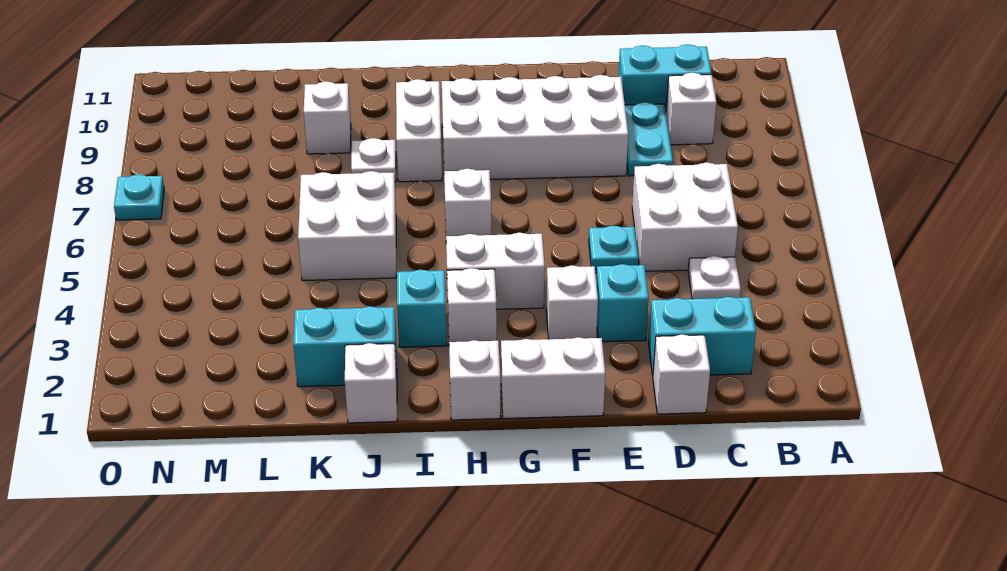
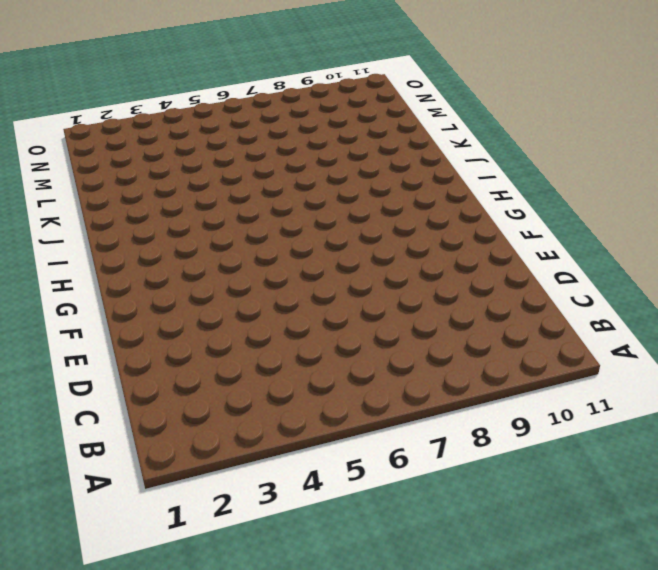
none -> cyan 1x2 brick [649,297,756,375]
none -> white 1x1 plate [688,256,741,299]
none -> white 2x2 brick [632,162,738,271]

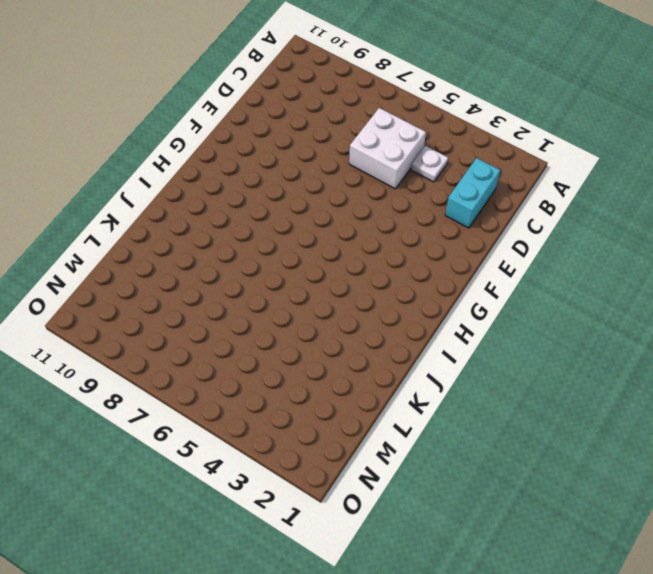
none -> white 1x1 brick [666,73,716,145]
none -> cyan 1x2 brick [619,44,711,110]
none -> white 1x1 brick [653,335,710,414]

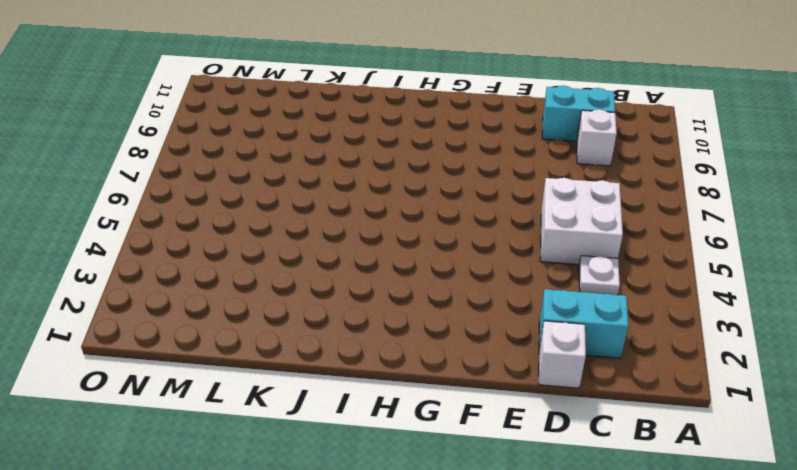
none -> cyan 1x2 plate [625,102,673,176]
none -> cyan 1x1 brick [596,264,649,342]
none -> cyan 1x1 plate [589,226,638,273]

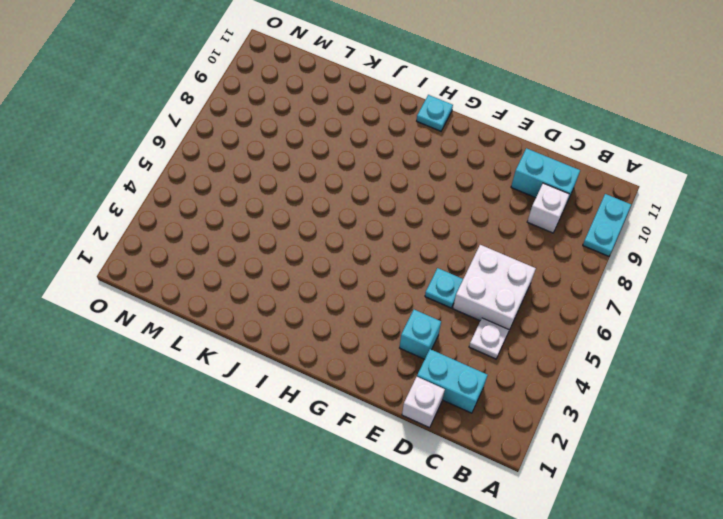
cyan 1x2 plate [583,194,631,256] -> cyan 1x2 plate moved to [625,102,673,176]
cyan 1x1 plate [417,95,453,131] -> cyan 1x1 plate moved to [114,174,164,220]
none -> white 2x4 brick [442,75,628,179]
none -> white 1x2 brick [501,337,605,419]
none -> white 1x1 brick [546,265,598,339]

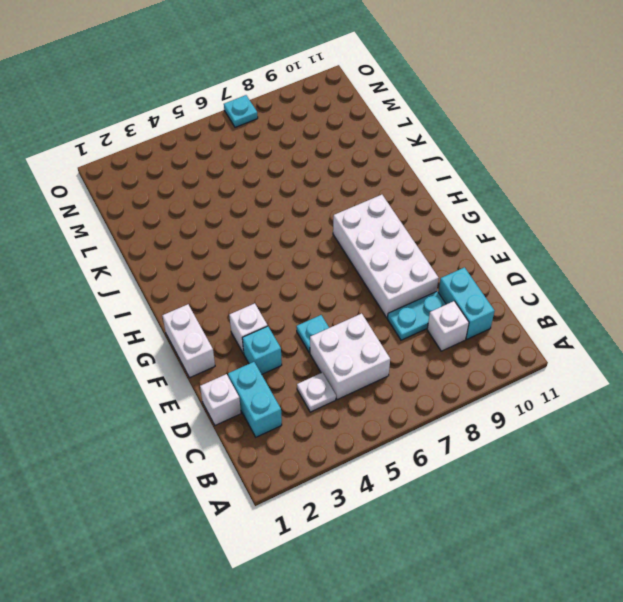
none -> white 1x2 brick [446,233,545,309]
none -> white 1x1 brick [449,340,500,420]
none -> white 1x1 brick [447,268,497,342]

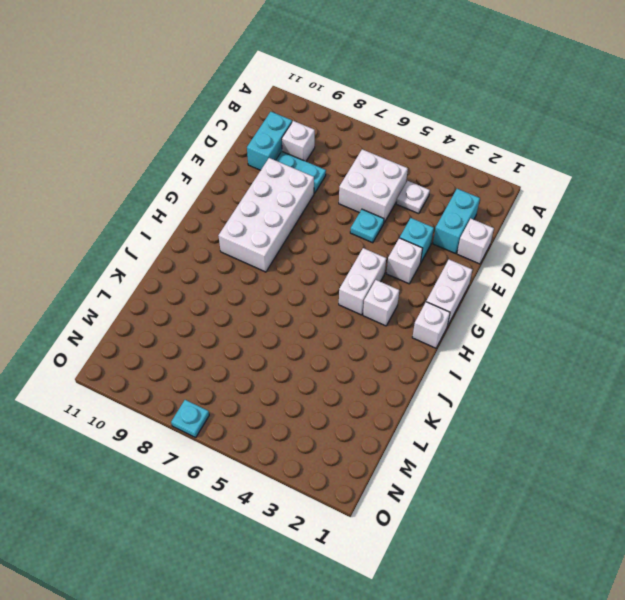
none -> white 1x1 brick [444,169,491,236]
none -> cyan 1x1 brick [397,269,447,347]
none -> white 1x2 brick [396,79,442,182]

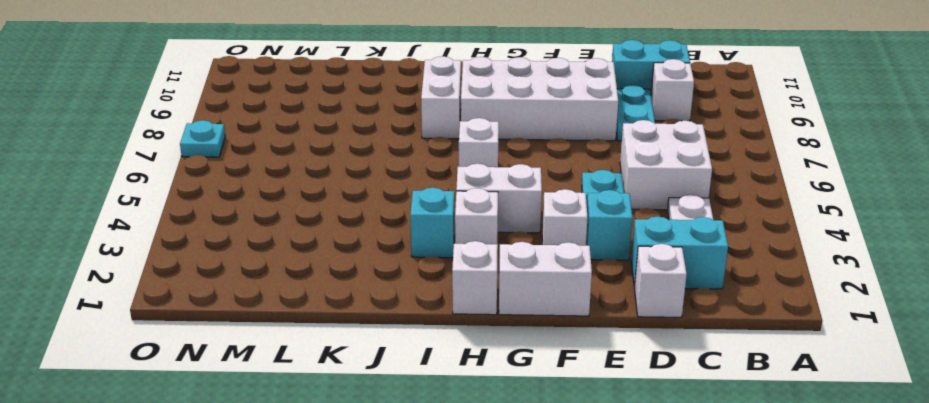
none -> white 1x1 brick [345,343,397,423]
none -> cyan 1x2 brick [293,306,397,387]
none -> white 2x2 brick [298,171,396,281]

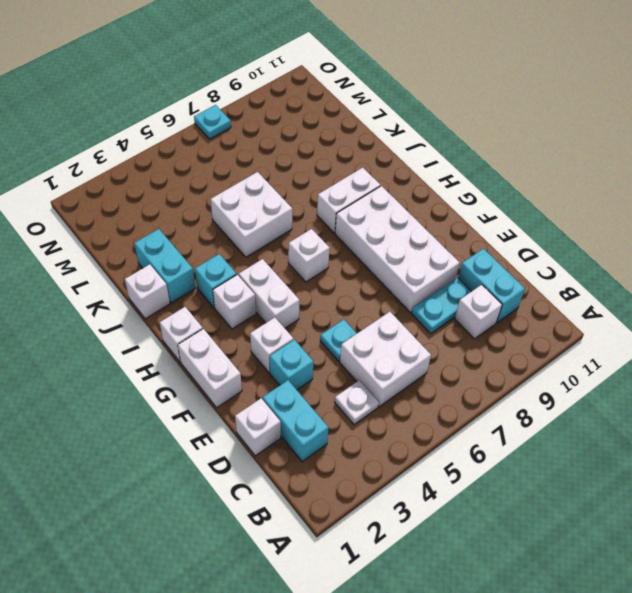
none -> white 1x1 plate [351,138,396,182]
none -> white 1x1 brick [304,81,351,154]

